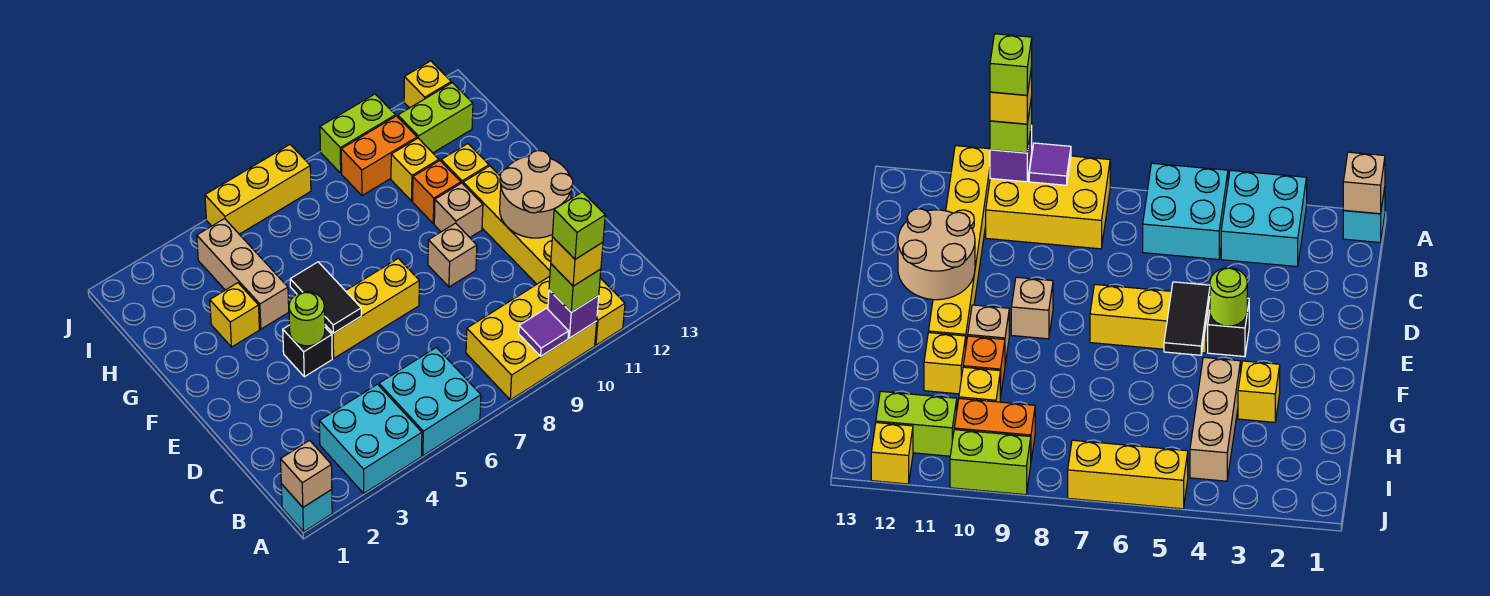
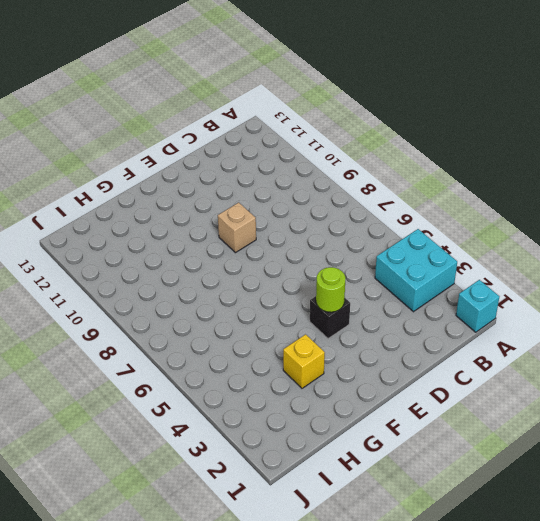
none -> cyan 2x2 brick [379,347,481,456]
none -> yellow 2x3 brick [466,276,597,400]
none -> yellow 1x6 brick [463,166,625,345]

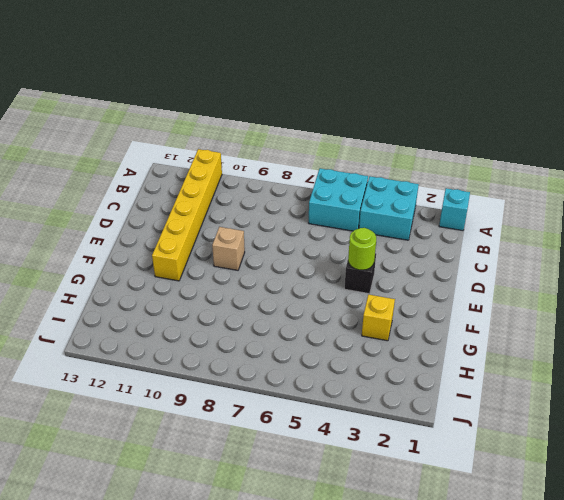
none -> yellow 2x3 brick [466,276,597,400]
none -> yellow 1x3 brick [325,258,419,358]
none -> tan 1x1 brick [434,183,483,237]

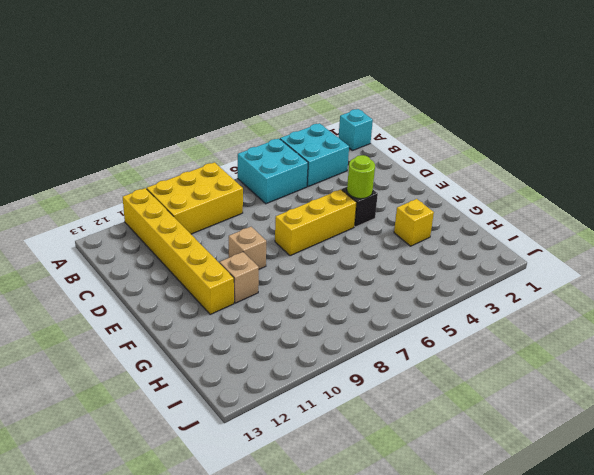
none -> tan 1x3 brick [197,219,289,329]
none -> orange 1x1 brick [413,161,461,224]
none -> yellow 1x1 brick [441,144,489,184]

